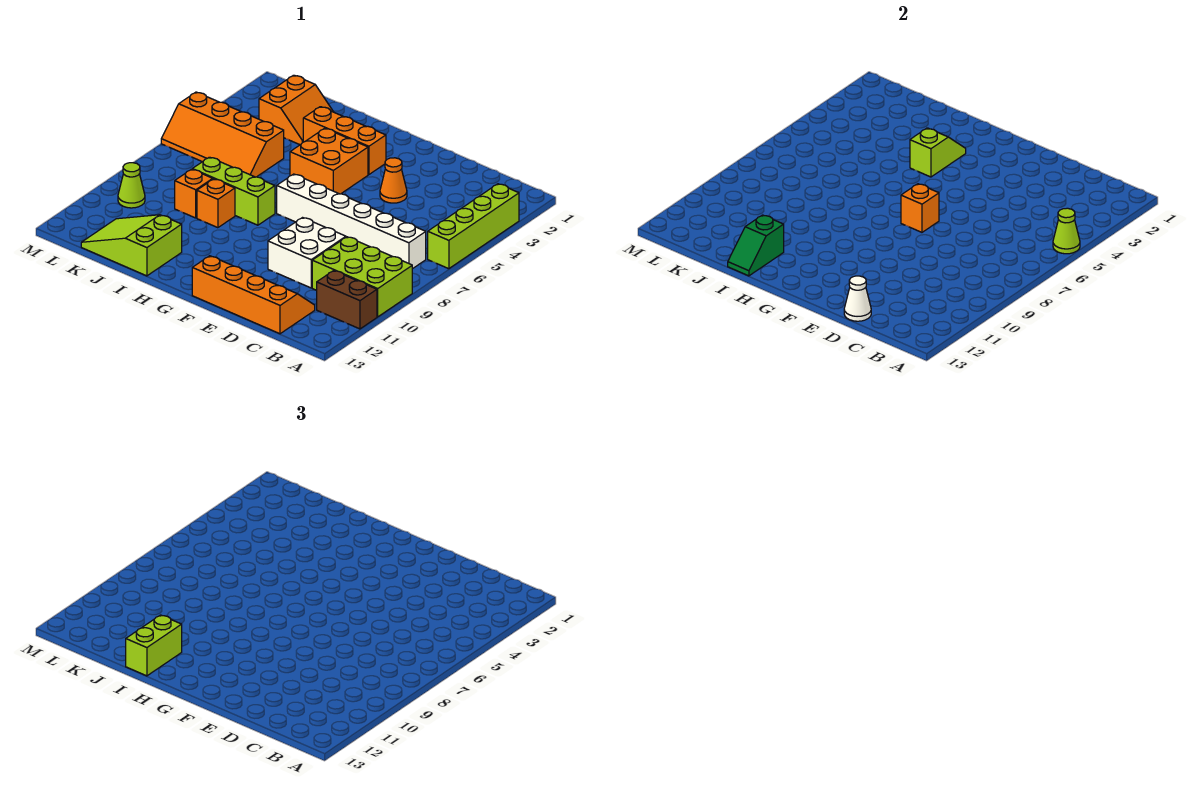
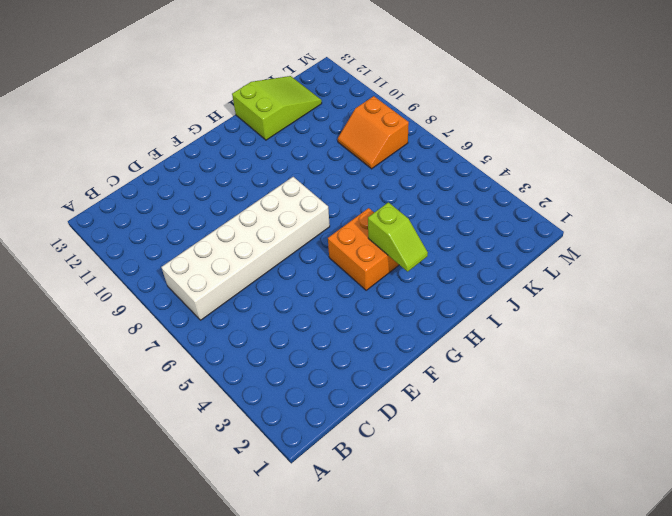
white 2x6 brick [162,177,330,320] -> white 1x6 brick [277,174,426,269]
orange 2x2 slope [338,96,409,169] -> orange 2x2 slope moved to [259,75,333,145]
none -> lime 1x4 brick [428,184,519,269]
none -> lime 2x3 brick [312,237,412,317]
none -> brown 1x2 brick [316,271,377,329]

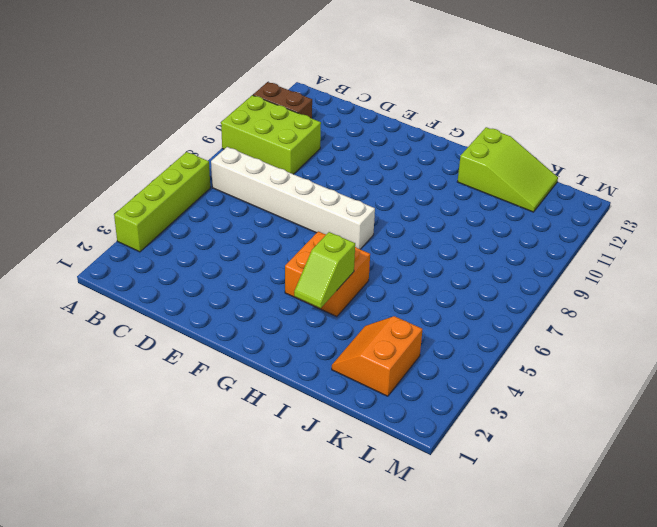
none -> orange 2x4 slope [192,256,315,334]
none -> white 2x2 brick [268,218,346,288]
none -> orange 1x1 cone [380,158,407,203]

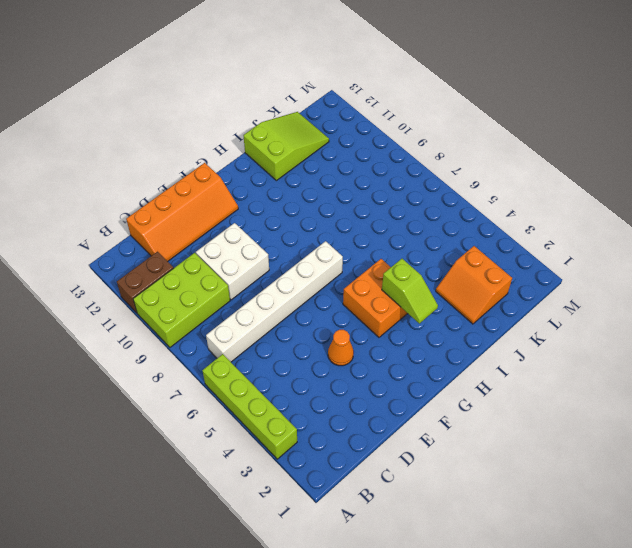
none -> orange 1x3 brick [303,107,386,175]
none -> lime 1x3 brick [192,157,275,225]
none -> orange 1x1 brick [197,179,235,228]

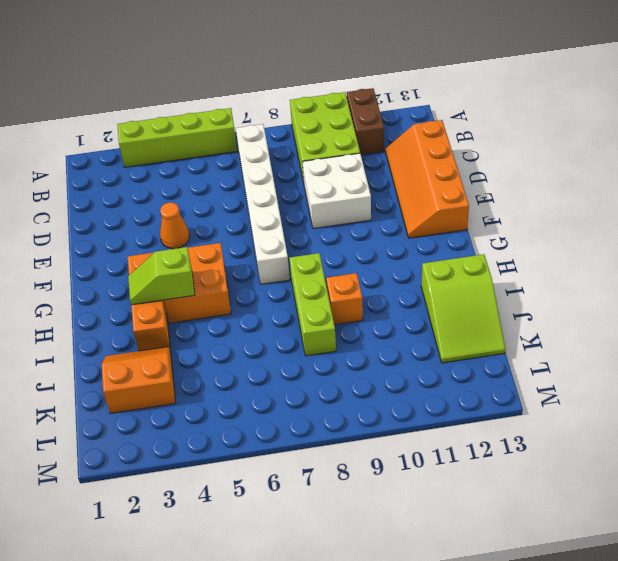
none -> orange 2x4 slope [161,92,284,177]
none -> orange 1x1 brick [175,169,213,218]
none -> lime 1x1 cone [118,163,145,208]

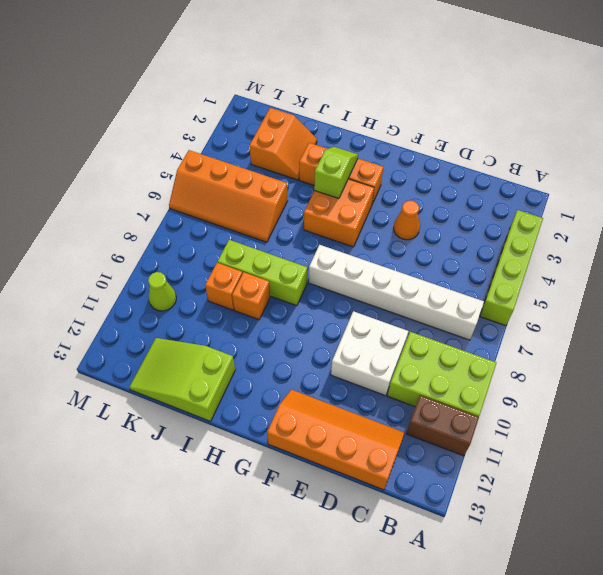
none -> lime 1x1 cone [1053,208,1080,254]
none -> white 1x1 cone [844,276,871,321]
none -> orange 1x1 brick [901,184,939,232]

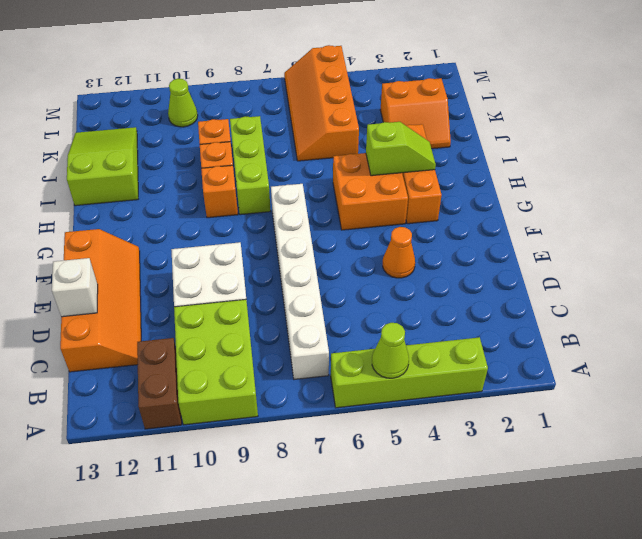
white 1x1 brick [52,258,98,317] -> white 1x1 cone [844,276,871,321]
orange 1x1 brick [201,165,238,218] -> orange 1x1 brick moved to [901,184,939,232]
none -> green 1x2 slope [728,215,784,276]
none -> lime 1x2 brick [126,615,182,676]

